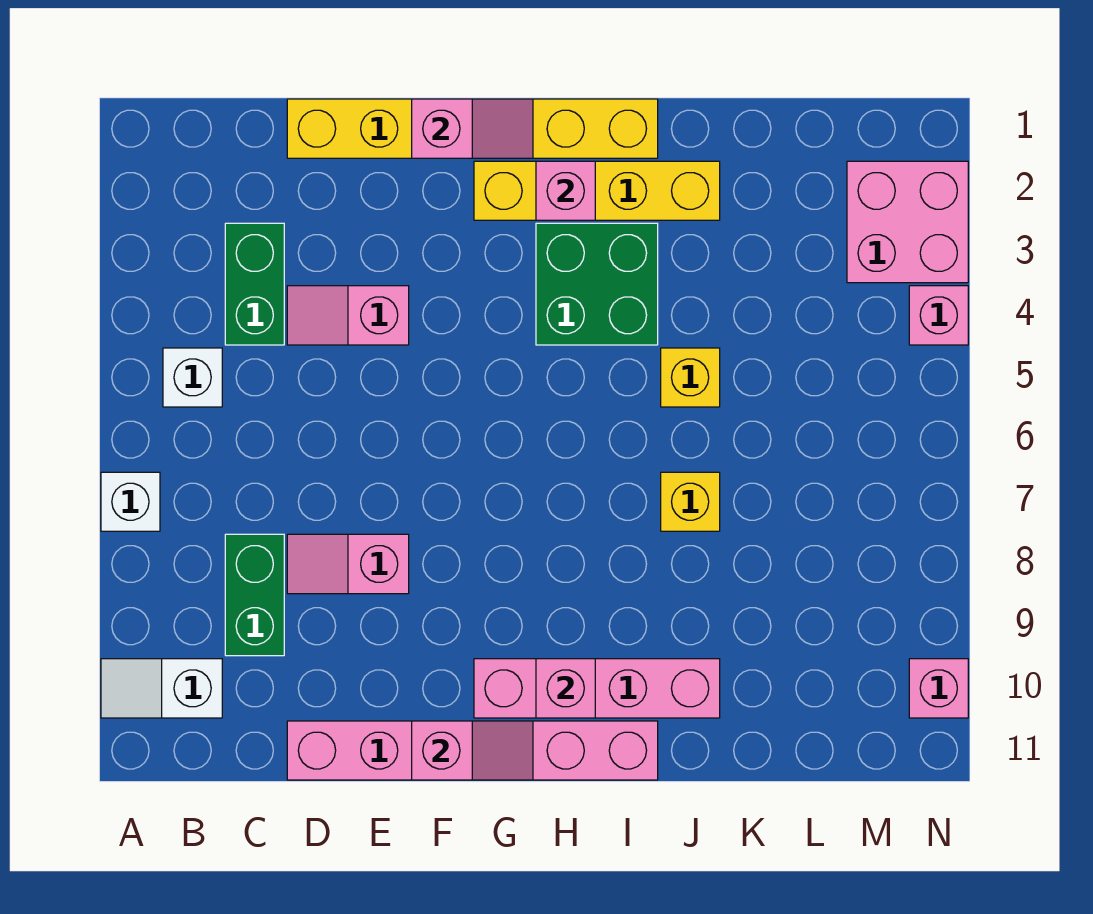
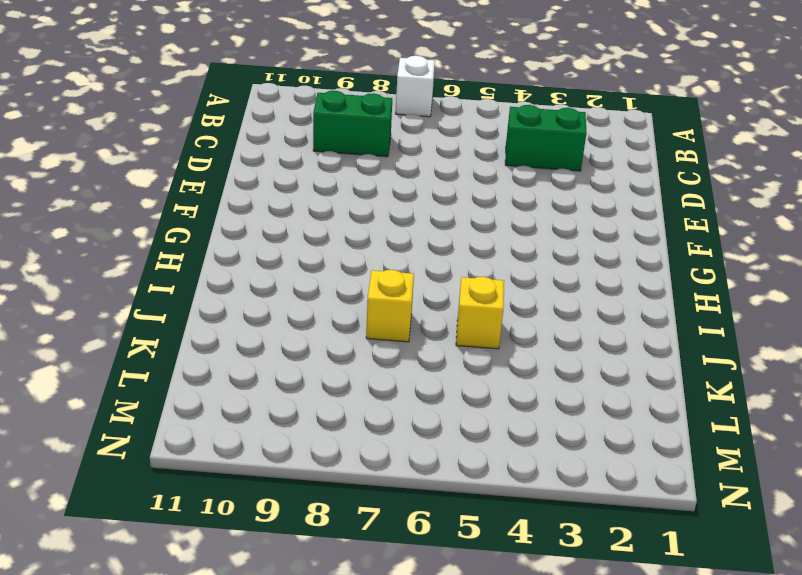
none -> white 1x2 slope [101,659,222,718]
none -> white 1x1 brick [163,348,222,407]
none -> yellow 1x6 brick [287,99,658,158]

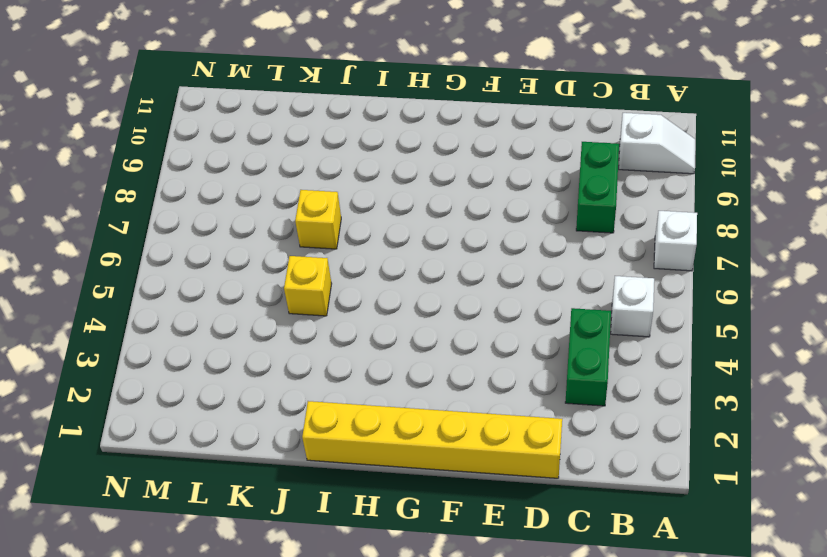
none -> pink 1x2 slope [287,286,409,345]
none -> pink 1x2 slope [287,534,409,594]
none -> pink 1x6 brick [287,721,658,780]

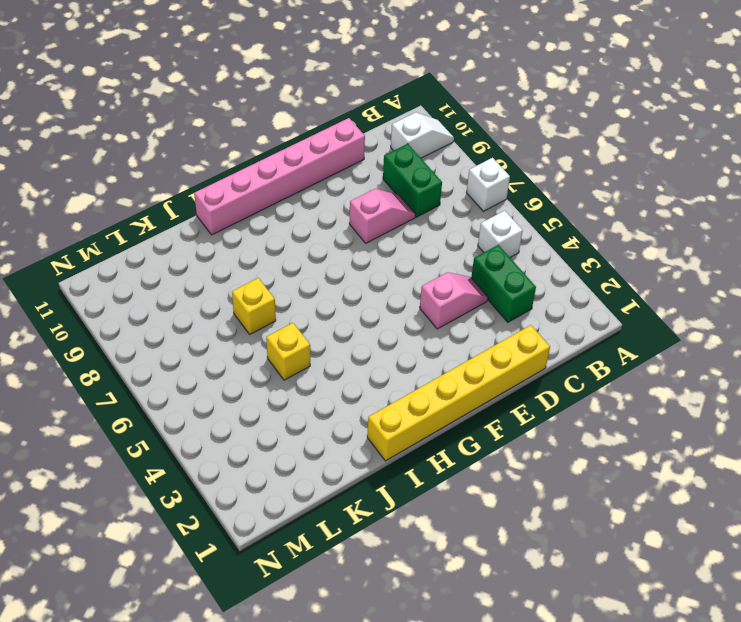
none -> yellow 1x4 brick [474,161,720,220]
none -> pink 1x4 brick [474,659,720,718]
none -> green 2x2 brick [536,223,658,345]

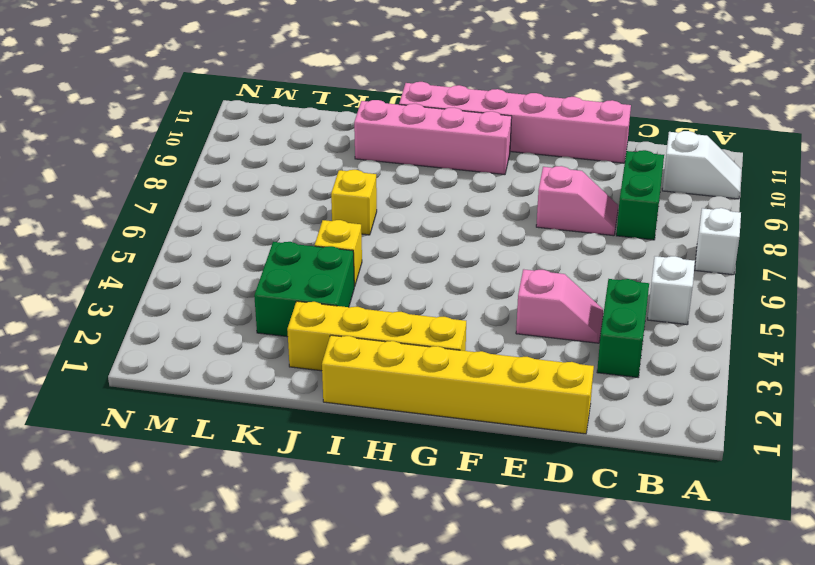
green 2x2 brick [254,242,354,337] -> green 2x2 brick moved to [536,223,658,345]
none -> pink 2x2 brick [847,161,968,283]
none -> pink 1x1 brick [909,286,968,345]
none -> pink 1x1 brick [909,659,968,718]

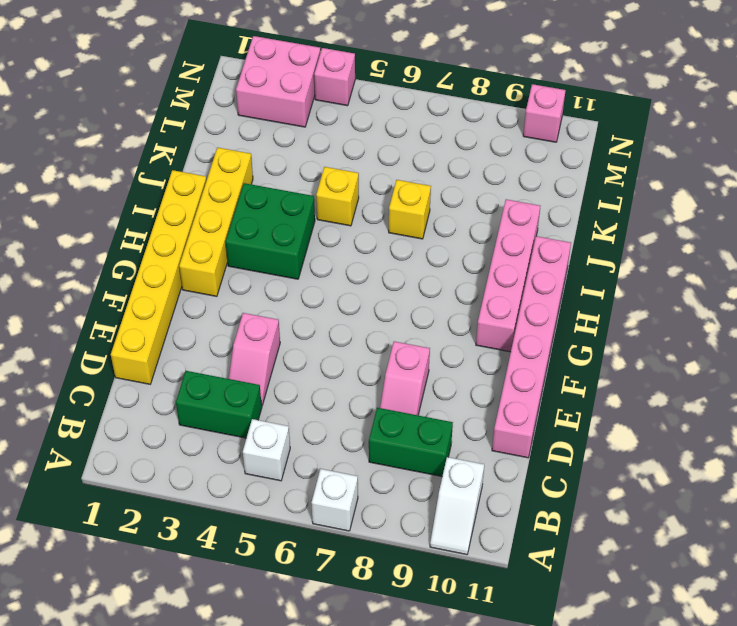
none -> pink 1x2 slope [412,99,533,158]
none -> pink 1x2 slope [412,721,533,780]
none -> pink 1x1 brick [536,161,595,220]

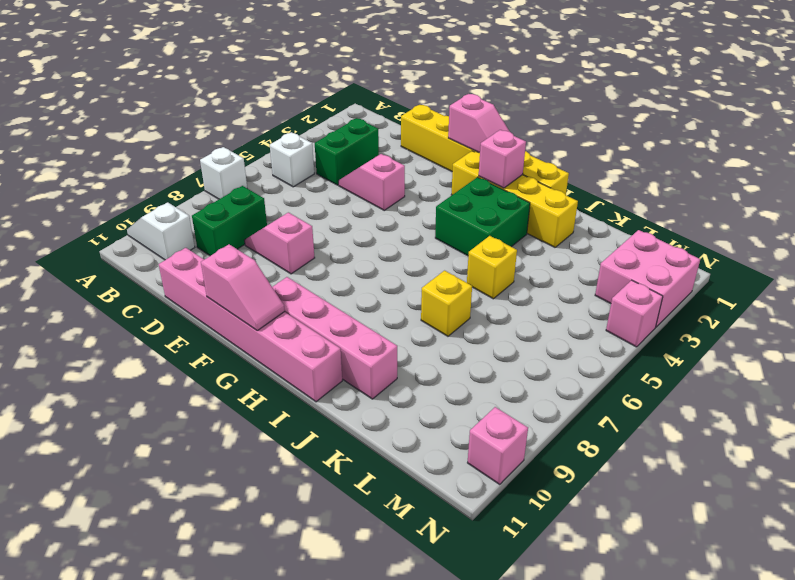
none -> pink 1x1 brick [536,659,595,718]

